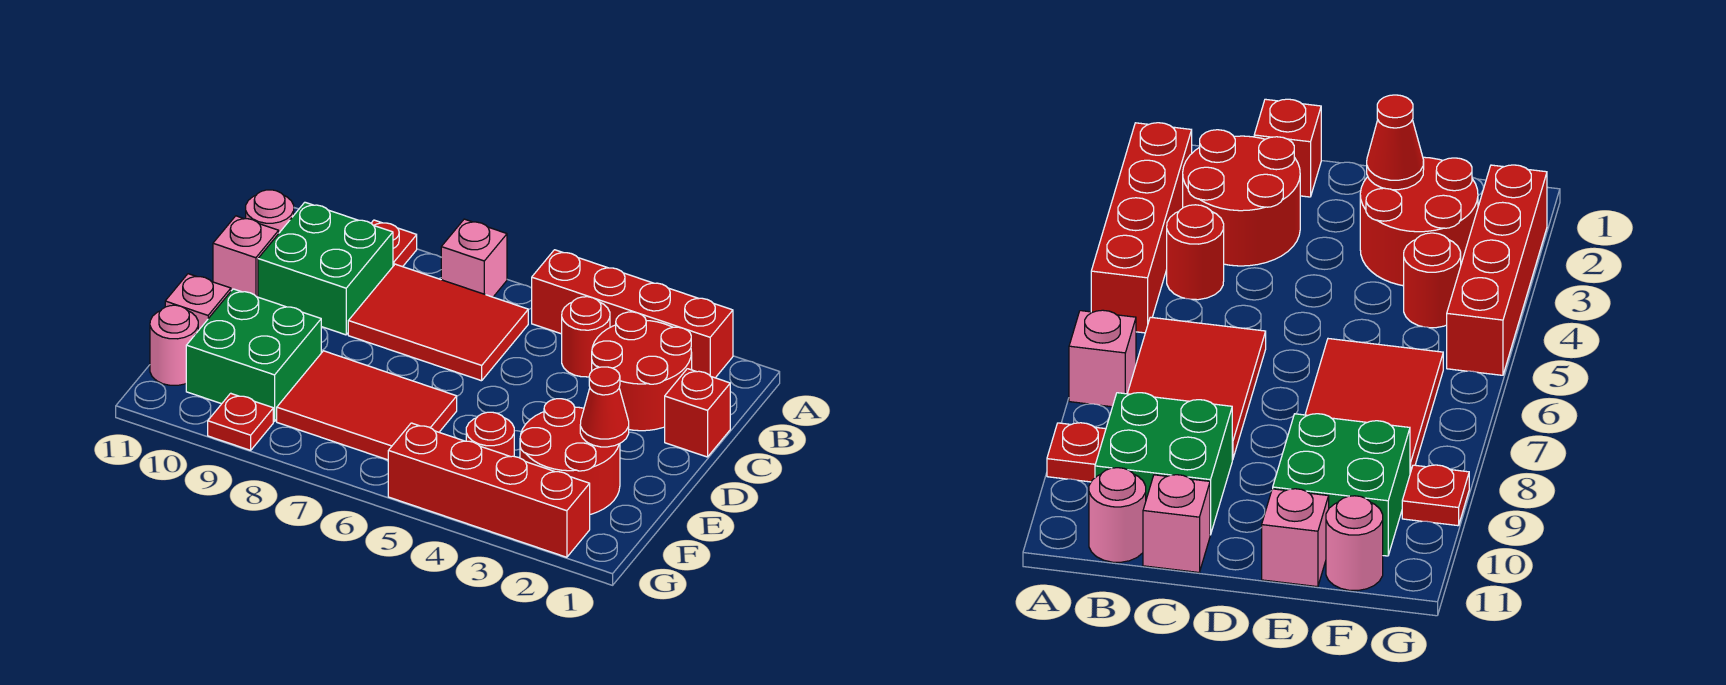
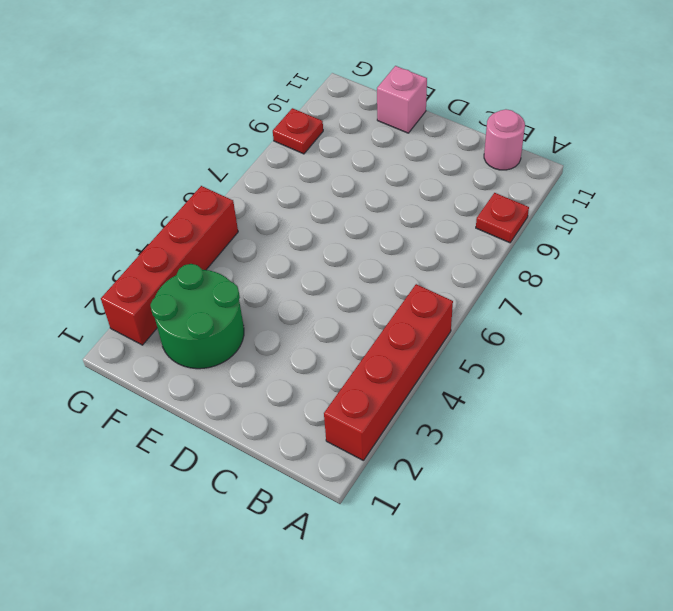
green 2x2 round brick [150,264,244,369] -> red 2x2 round brick [520,399,620,514]
none -> pink 1x1 brick [441,219,507,297]
none -> red 2x2 round brick [592,312,692,431]
none -> red 1x1 round brick [562,297,610,377]

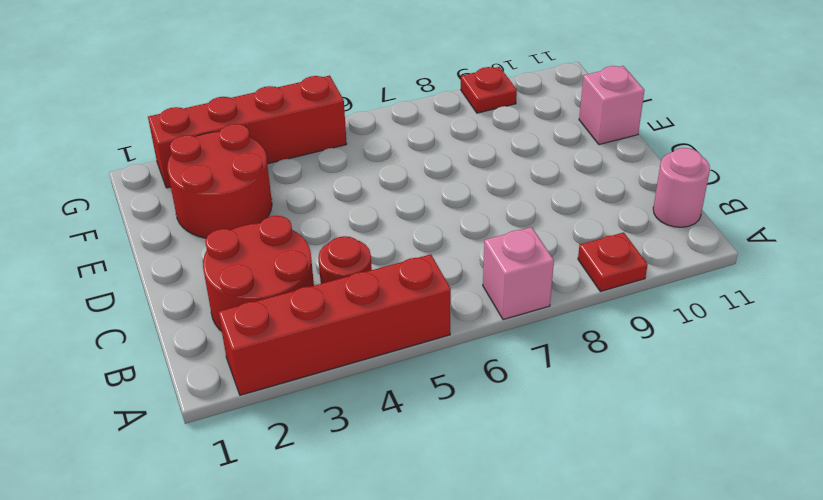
none -> red 2x3 tile [348,264,528,381]
none -> green 2x2 brick [258,202,393,335]
none -> red 1x1 brick [665,369,730,457]

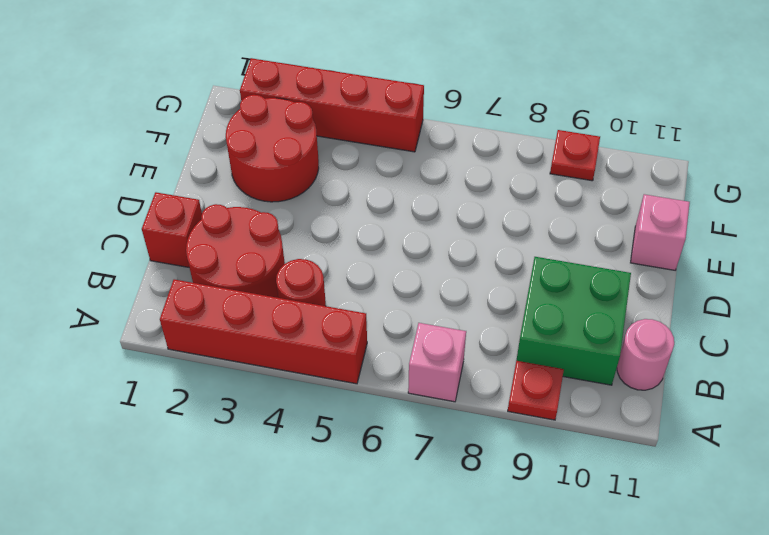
none -> red 2x3 tile [348,264,528,381]
none -> pink 1x1 brick [213,216,279,297]
none -> red 2x3 tile [277,351,457,460]

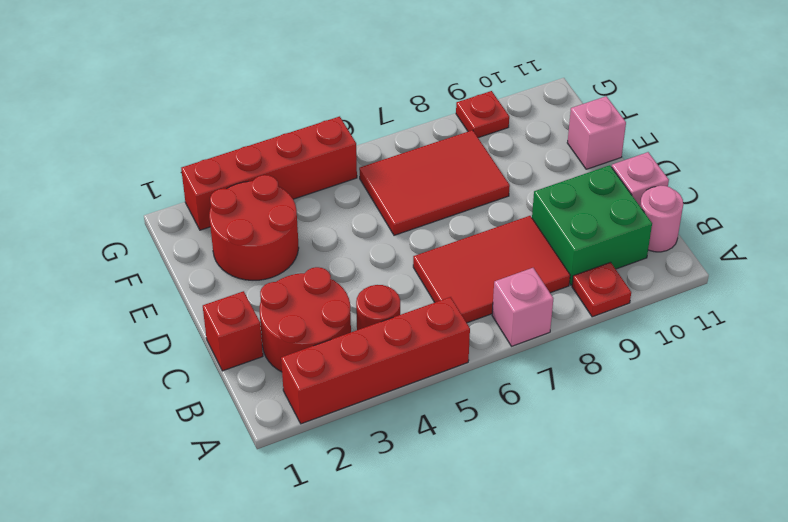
none -> green 2x2 brick [186,289,321,422]
none -> red 1x1 round brick [466,412,514,457]
none -> pink 1x1 round brick [150,305,198,385]

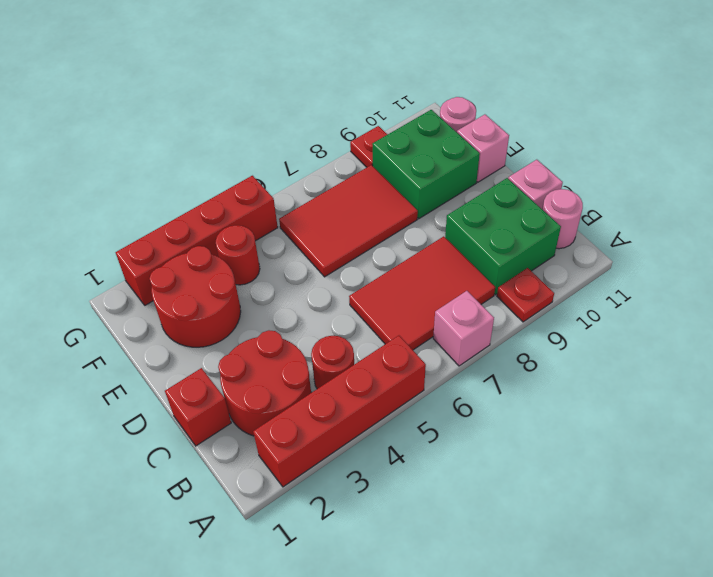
none -> red 1x1 cone [580,367,629,447]

